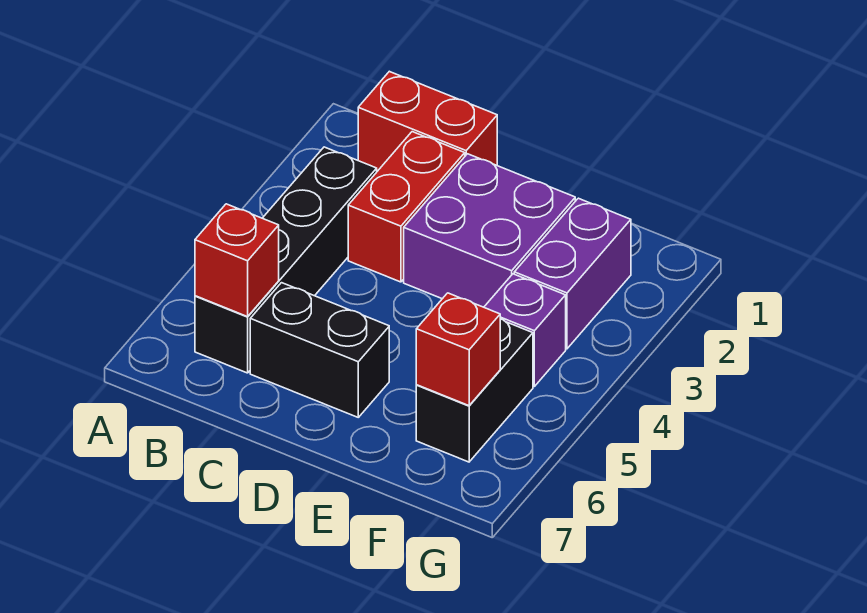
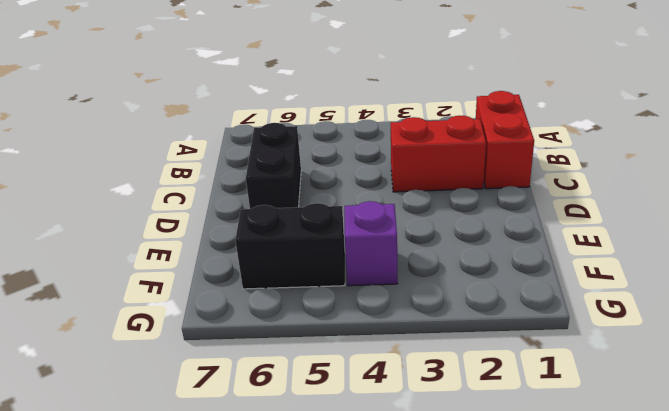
none -> black 1x4 brick [195,147,377,373]
none -> purple 2x2 brick [404,154,575,307]

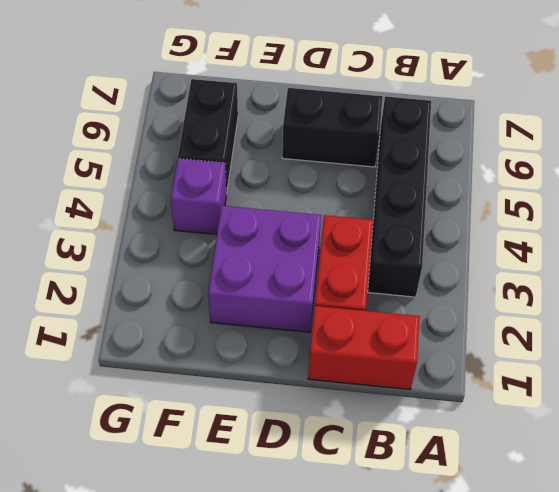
none -> purple 1x2 brick [514,198,631,349]
none -> red 1x1 brick [195,204,279,317]

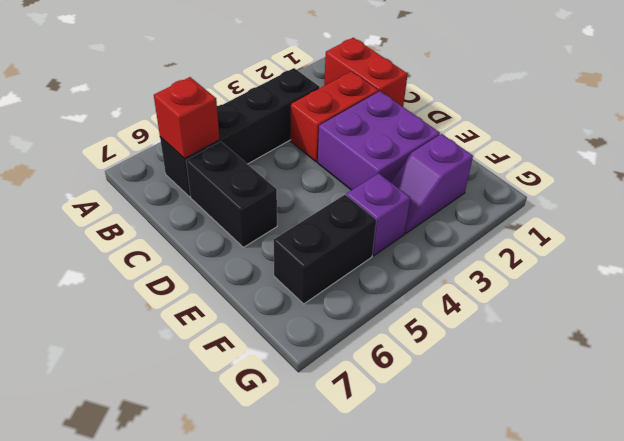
purple 1x2 slope [391,134,473,233] -> purple 1x2 brick [514,198,631,349]
none -> red 1x1 brick [416,293,500,406]

